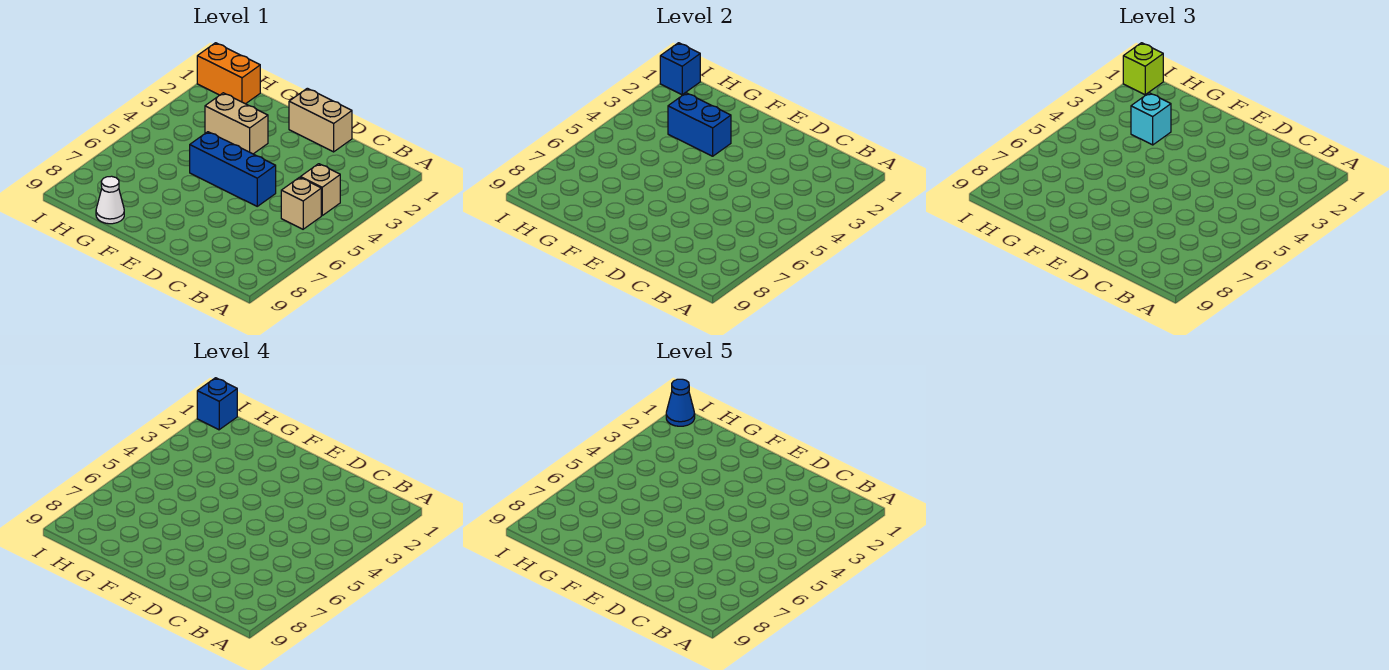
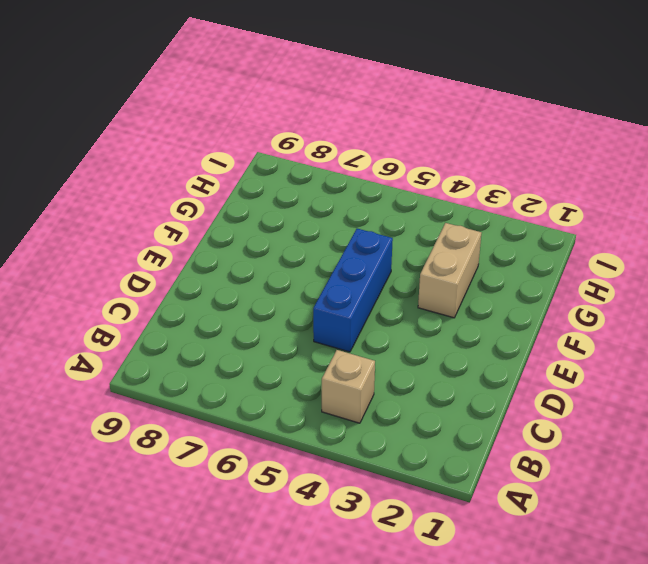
none -> tan 1x1 brick [281,177,321,229]
none -> tan 1x2 brick [289,88,352,152]
none -> white 1x1 cone [96,176,124,224]

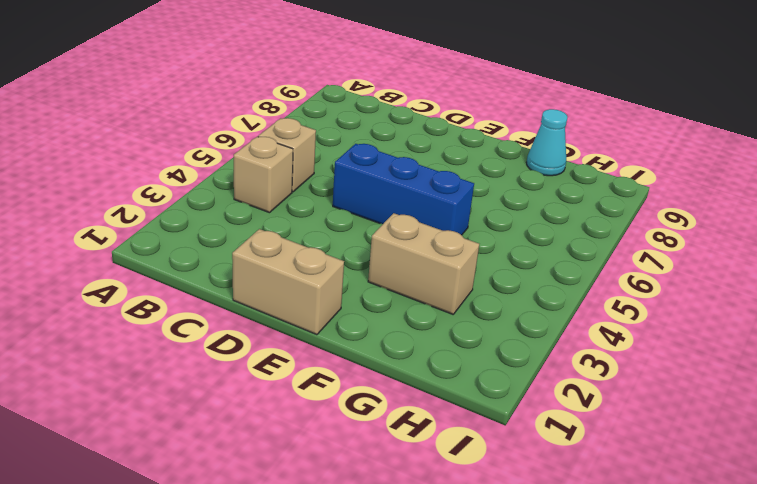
cyan 1x1 cone [526,109,567,176] -> white 1x1 cone [96,176,124,224]
none -> orange 1x2 brick [197,43,260,104]
none -> blue 1x2 brick [668,93,731,156]
none -> blue 1x1 brick [660,43,700,95]

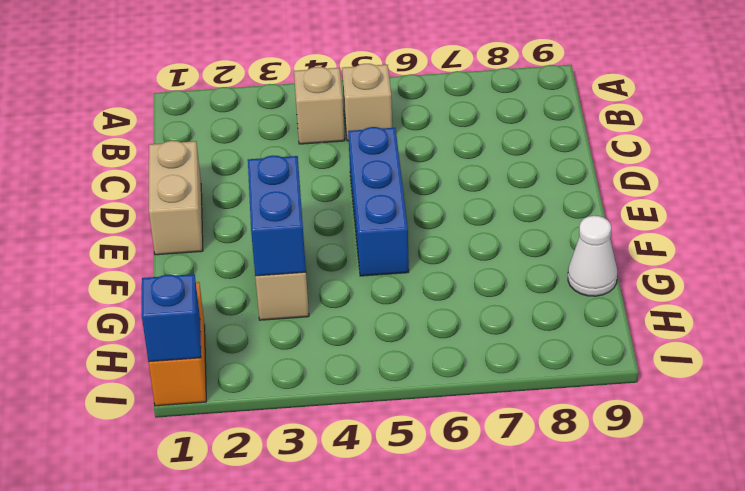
none -> cyan 1x1 brick [1131,93,1171,145]
none -> lime 1x1 brick [1123,43,1163,95]
none -> blue 1x1 brick [197,378,237,430]

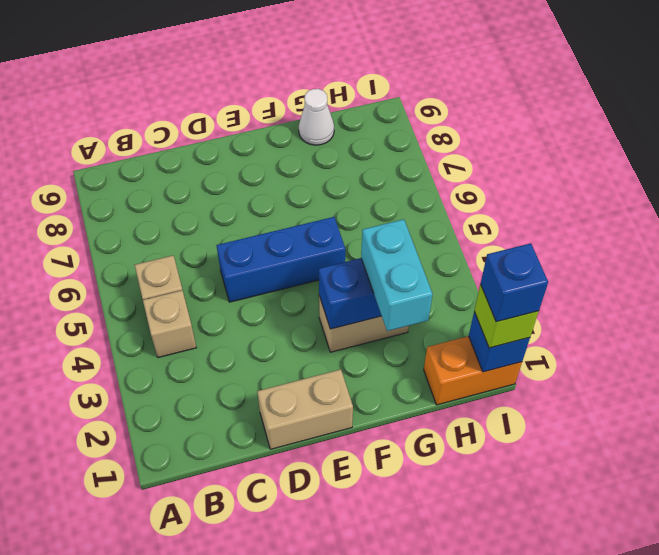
cyan 1x2 brick [361,219,433,331] -> cyan 1x1 brick [1131,93,1171,145]
none -> blue 1x1 cone [666,379,695,426]

